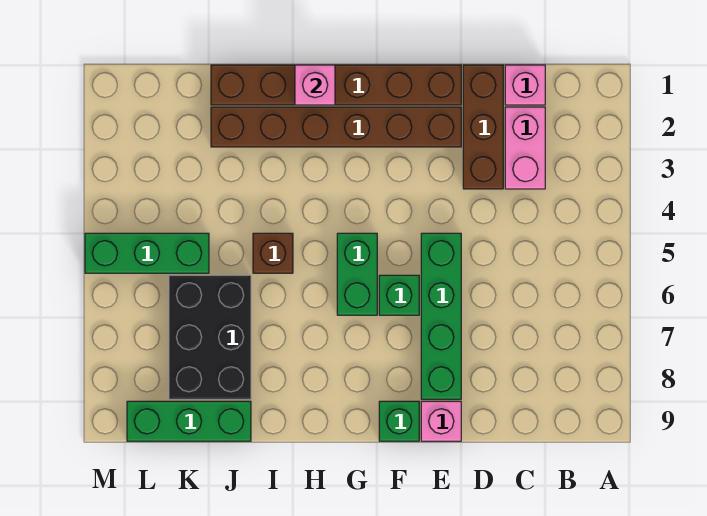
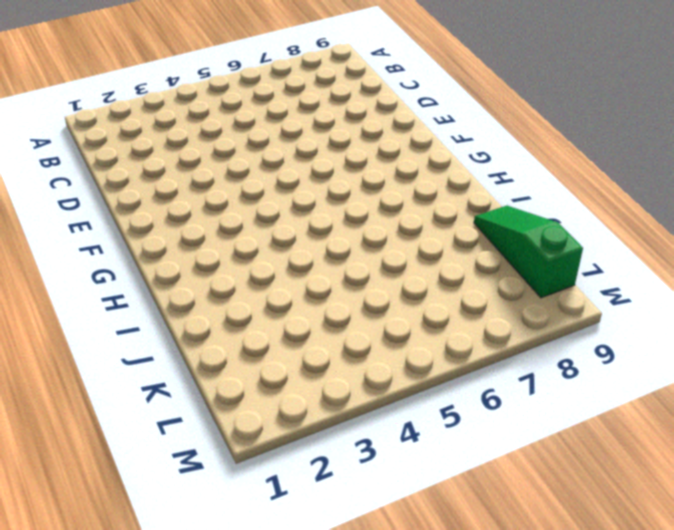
green 1x3 slope [474,206,583,298] -> green 1x3 brick [127,401,251,441]
none -> pink 1x1 brick [505,65,545,105]
none -> pink 1x2 brick [505,107,545,189]
none -> brown 1x3 brick [463,65,503,189]

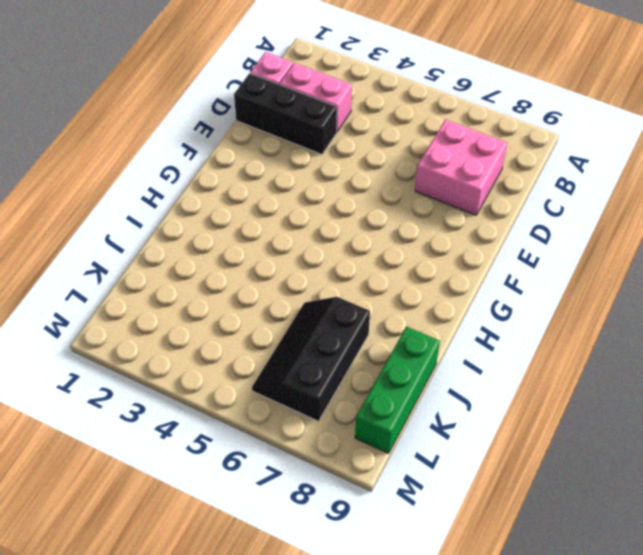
pink 2x2 brick [415,120,507,215] -> none
black 1x3 brick [234,73,337,154] -> brown 1x3 brick [463,65,503,189]
black 2x3 slope [252,297,370,421] -> black 2x3 brick [169,275,251,399]
none -> brown 1x6 brick [211,65,461,105]
none -> brown 1x6 brick [211,107,461,147]
none -> green 1x4 brick [421,233,461,399]

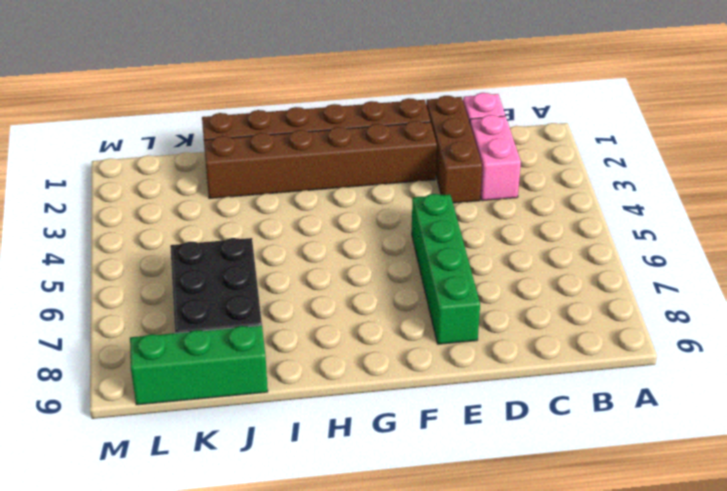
none -> pink 1x1 brick [421,401,461,441]
none -> green 1x1 brick [379,275,419,315]
none -> green 1x1 brick [379,401,419,441]

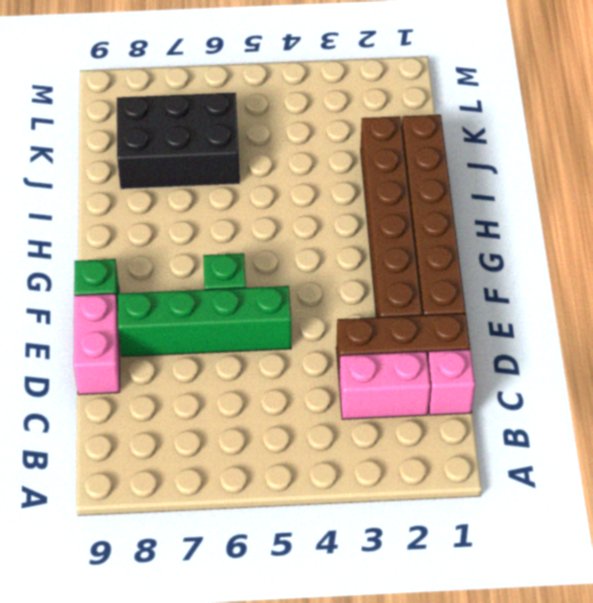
pink 1x2 brick [74,294,120,395] -> pink 1x1 brick [421,401,461,441]
none -> green 1x2 brick [337,233,377,315]
none -> brown 1x1 brick [253,233,293,273]
none -> green 1x3 brick [127,401,251,441]

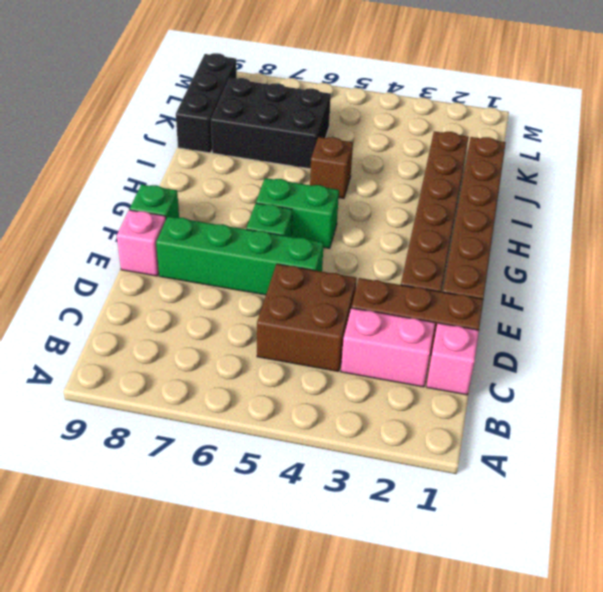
brown 2x2 brick [257,264,357,372] -> none
black 1x3 brick [176,53,237,153] -> green 1x3 brick [127,401,251,441]
none -> green 1x3 brick [85,233,209,273]
none -> pink 1x1 brick [295,65,335,105]

